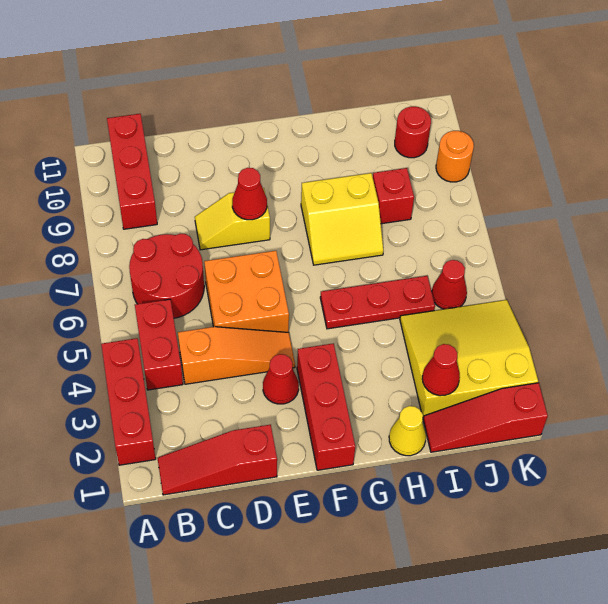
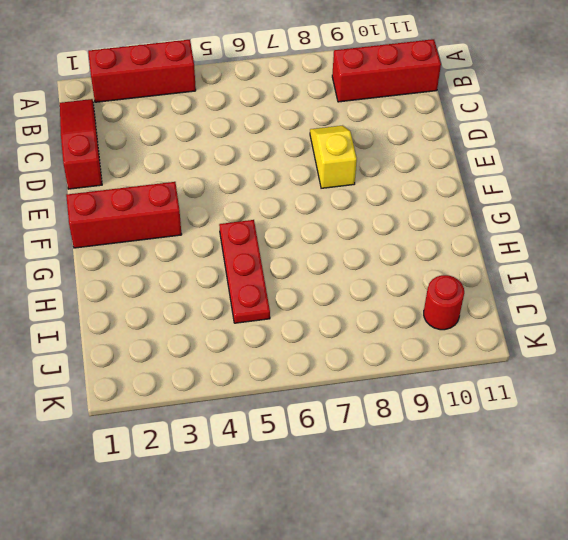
none -> red 1x2 brick [135,299,183,390]
none -> red 2x2 round brick [129,234,204,318]
none -> orange 1x3 slope [178,327,295,384]

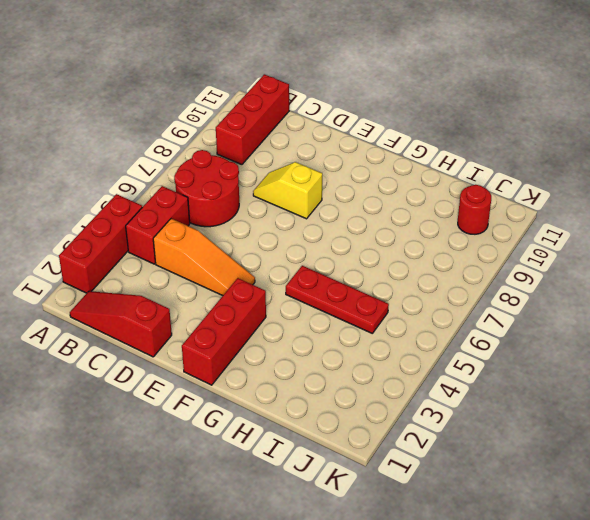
none -> orange 2x2 brick [204,251,289,332]
none -> red 1x1 cone [263,354,299,404]
none -> yellow 2x2 slope [301,173,383,265]

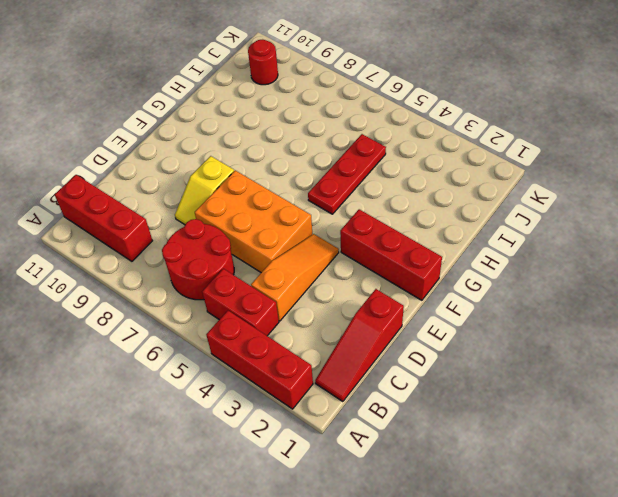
orange 2x3 brick [195,170,312,273] -> orange 2x2 brick [204,251,289,332]
none -> red 1x1 cone [263,354,299,404]
none -> yellow 2x2 slope [301,173,383,265]
none -> yellow 1x1 cone [389,406,426,456]

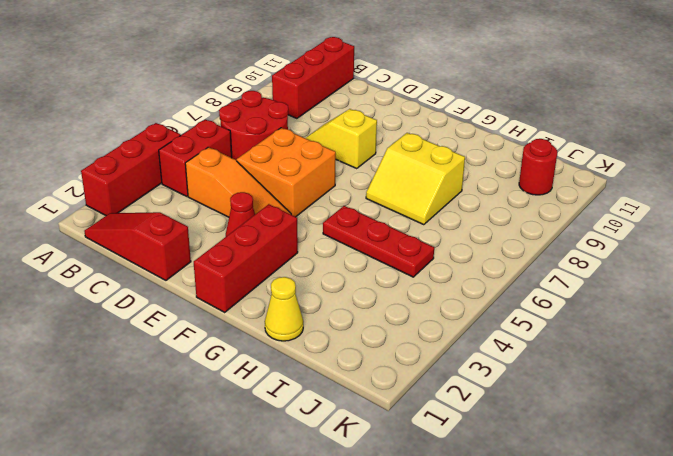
none -> red 1x3 slope [423,383,548,452]
none -> yellow 3x3 slope [400,300,538,417]
none -> red 1x1 brick [373,168,414,224]

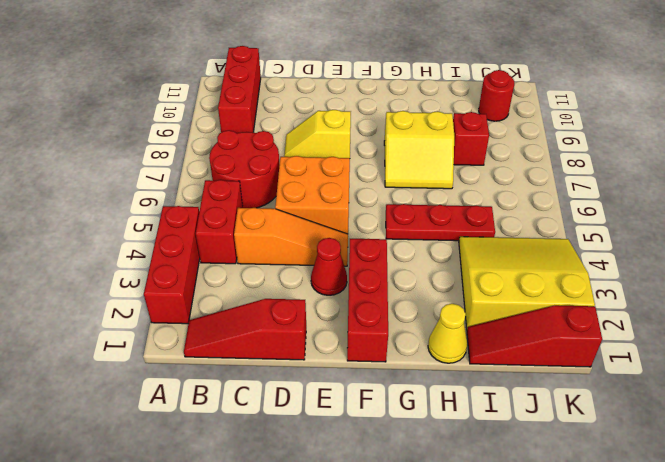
none -> red 1x1 cone [432,260,467,309]
none -> orange 1x1 round brick [436,131,474,182]
none -> red 1x1 cone [232,168,267,220]

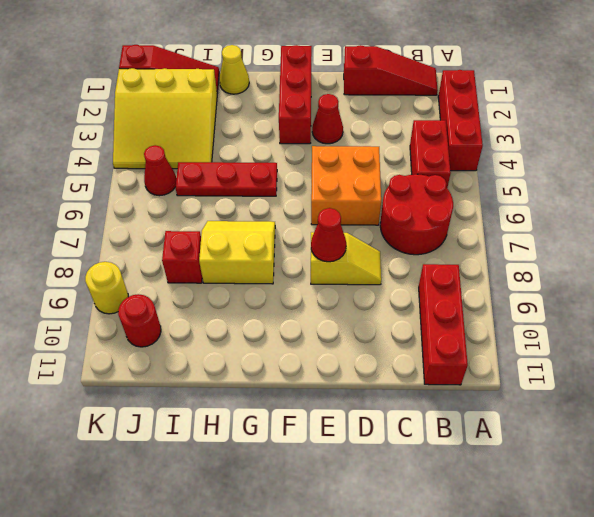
yellow 1x1 round brick [85,262,128,314] -> orange 1x1 round brick [436,131,474,182]
none -> orange 1x3 slope [178,327,295,384]
none -> red 1x1 cone [422,344,460,396]

